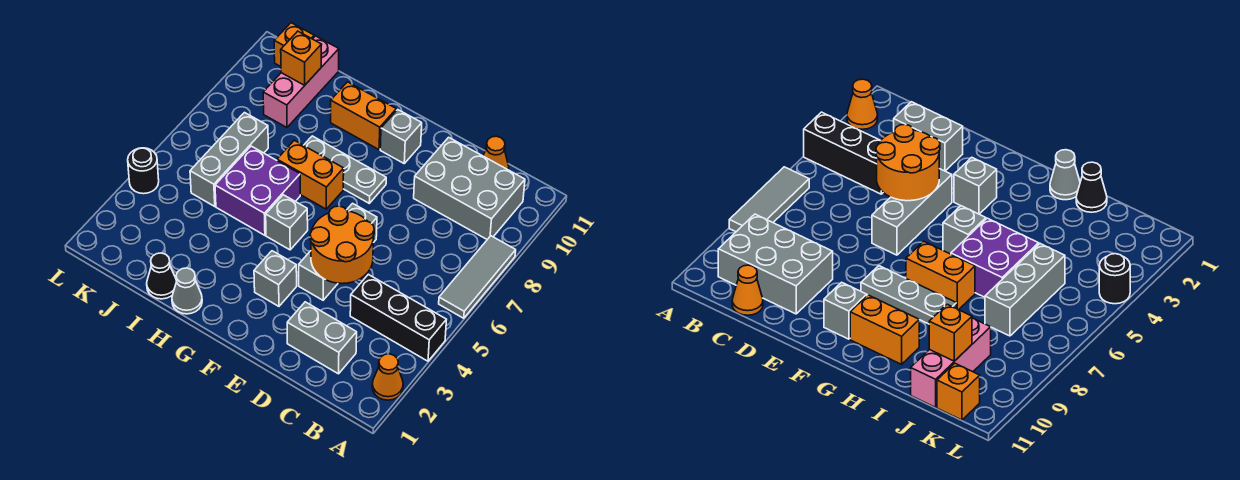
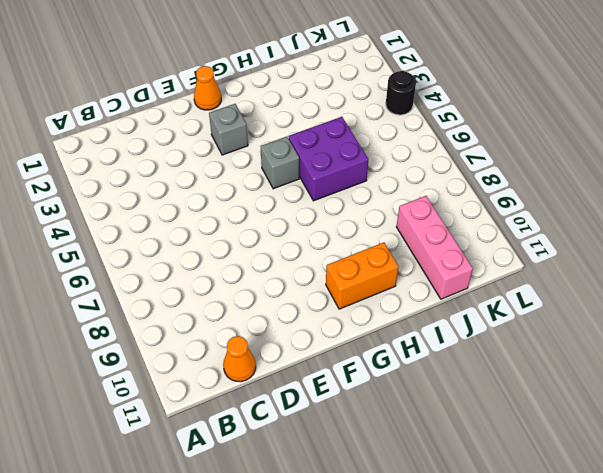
orange 1x1 cone [194,66,221,110] -> orange 1x1 cone moved to [372,354,403,400]
none -> black 1x3 brick [350,274,446,361]
none -> grey 1x3 tile [439,236,516,318]
none -> grey 2x3 brick [414,137,525,239]

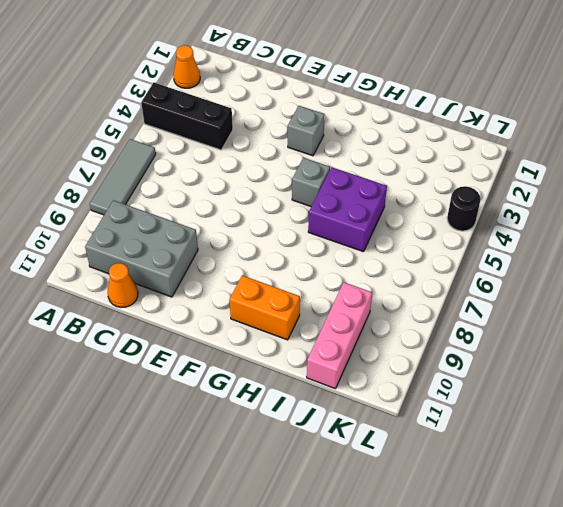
none -> grey 1x2 brick [287,302,357,374]
none -> grey 1x3 brick [299,203,377,300]
none -> grey 1x3 plate [304,136,386,203]

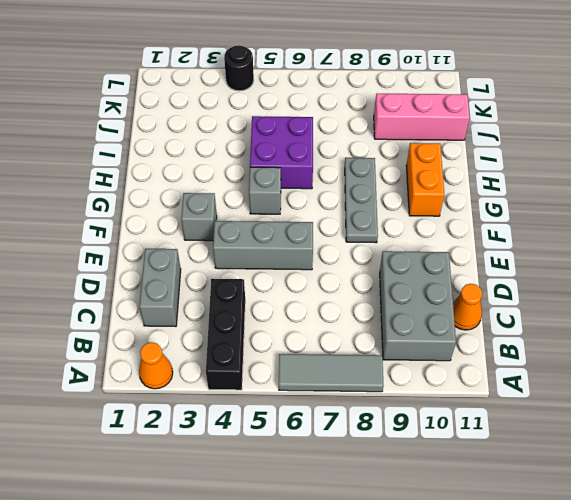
none -> grey 1x1 brick [380,110,422,163]
none -> orange 1x2 brick [277,140,344,209]
none -> grey 1x1 cone [172,268,202,314]

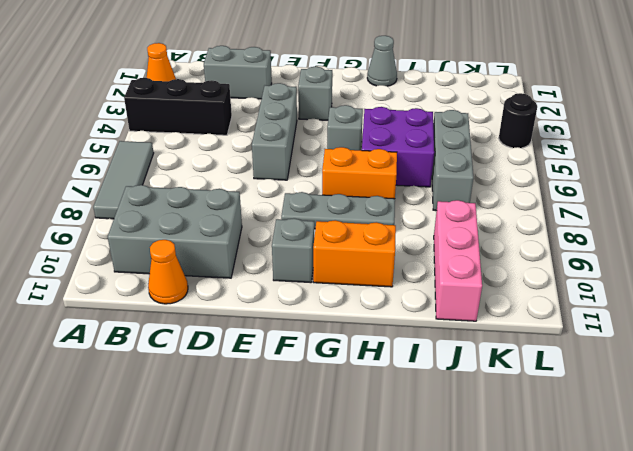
none -> black 1x1 cone [147,253,177,299]
none -> orange 1x1 brick [274,23,314,67]
none -> orange 2x2 round brick [310,206,374,284]

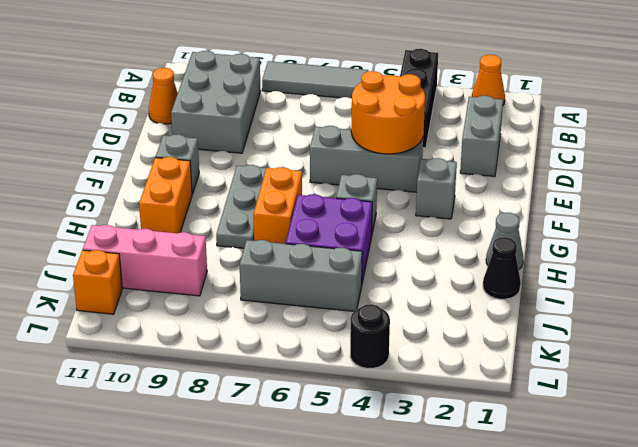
none -> orange 1x1 brick [281,31,322,85]

